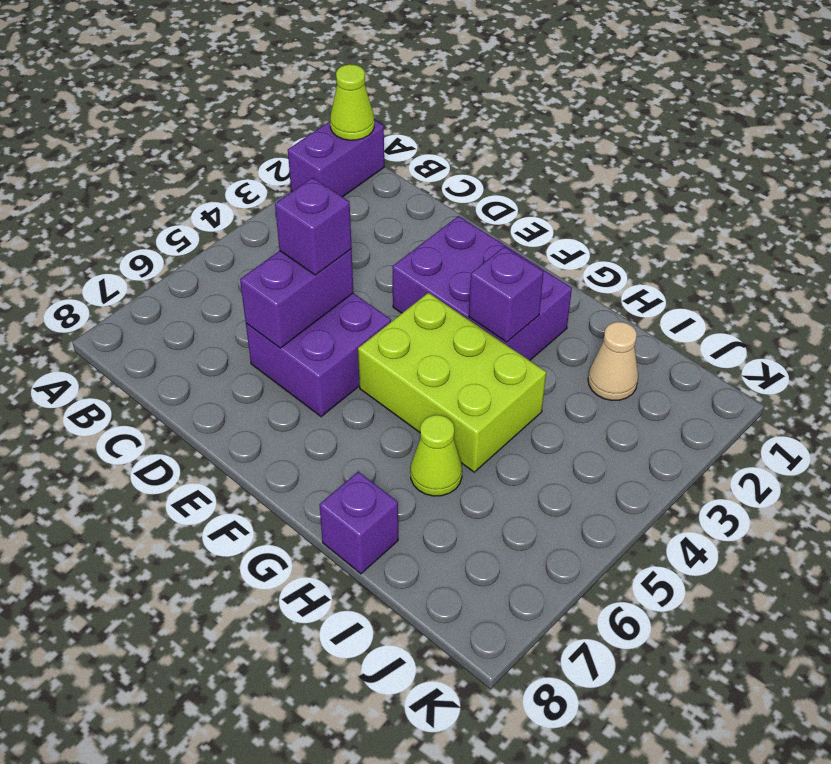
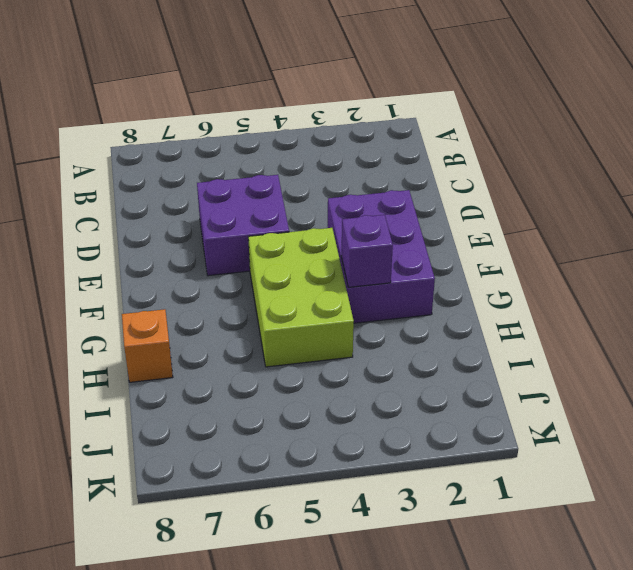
orange 1x1 brick [122,309,173,382] -> purple 1x1 brick [319,472,398,574]
none -> purple 1x2 brick [288,120,384,197]
none -> lime 1x1 cone [411,415,462,496]

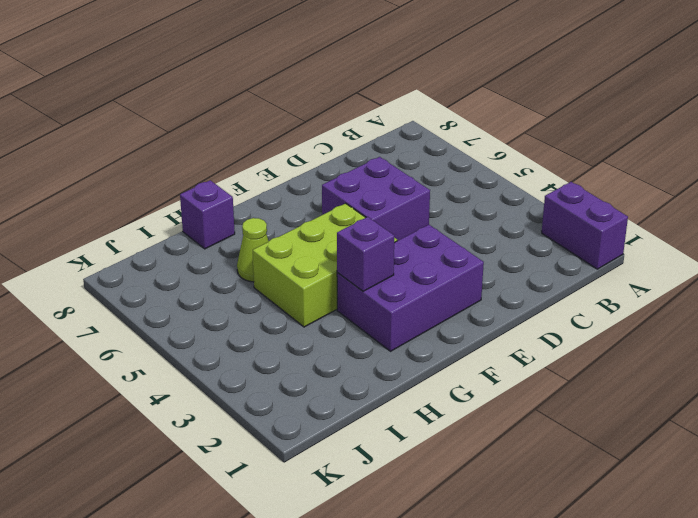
none -> tan 1x1 cone [588,322,638,400]
none -> lime 1x1 cone [330,64,374,140]

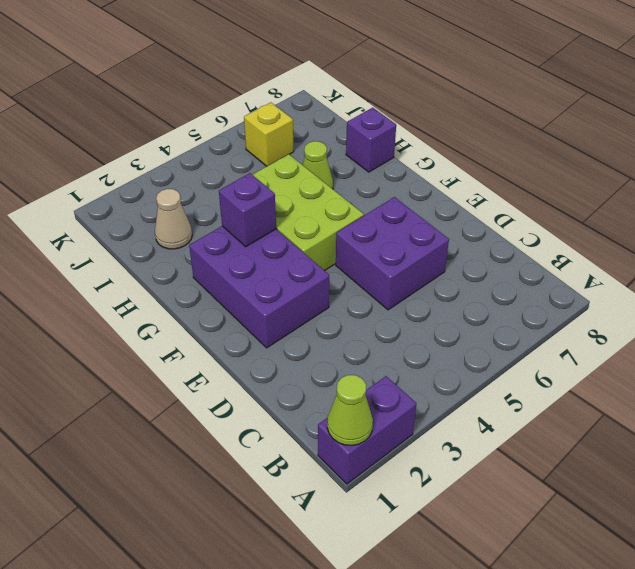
yellow 1x1 brick [244,103,294,166] -> none
none -> purple 1x2 brick [240,249,353,348]
none -> purple 1x1 brick [275,178,352,275]

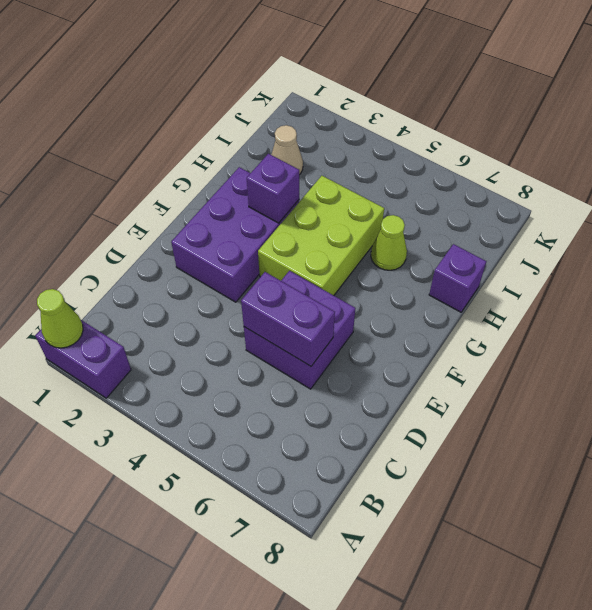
none -> purple 1x1 brick [275,178,352,275]

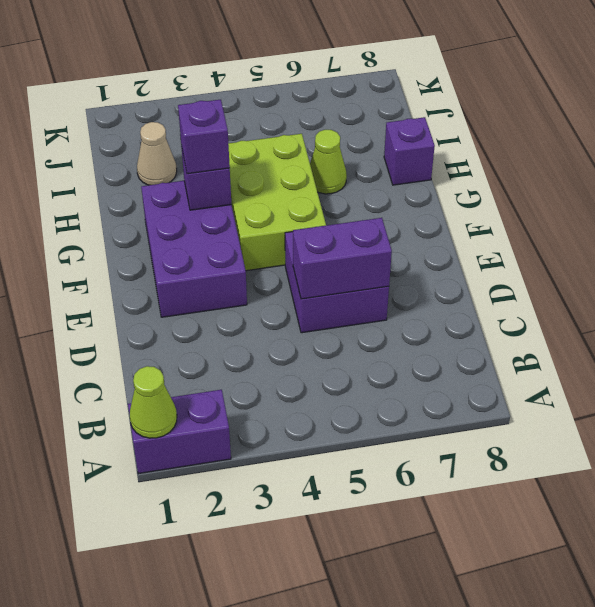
purple 1x1 brick [178,100,230,174] -> purple 1x1 brick moved to [275,178,352,275]

